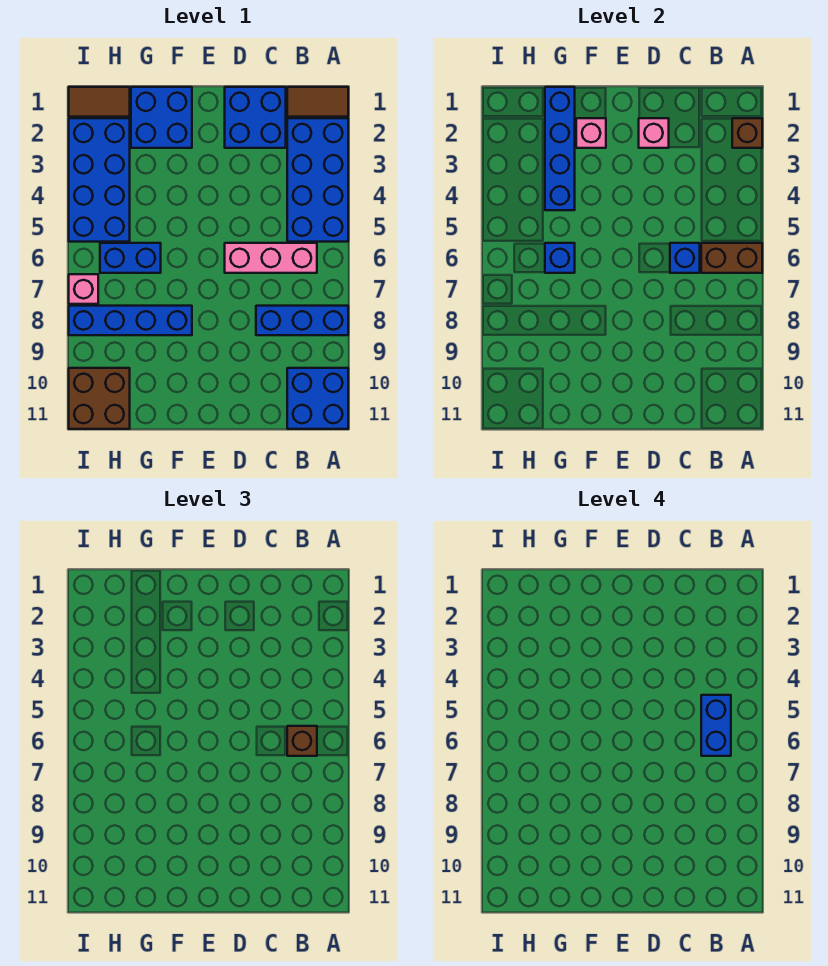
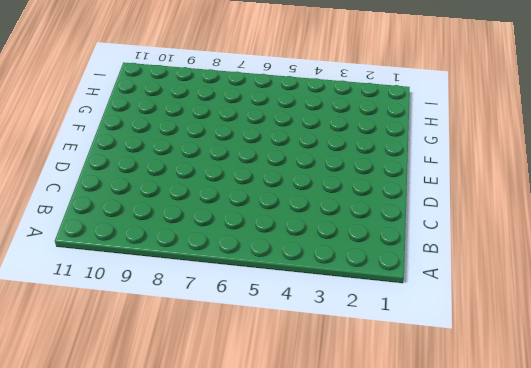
none -> brown 1x2 tile [287,87,348,117]
none -> blue 2x4 brick [287,118,348,242]
none -> blue 1x3 brick [256,306,348,335]

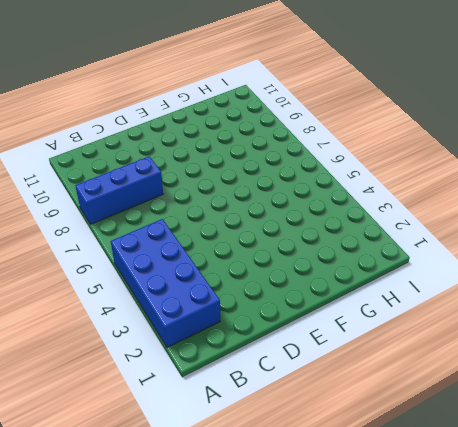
none -> brown 1x2 tile [287,87,348,117]
none -> blue 2x2 brick [287,368,348,429]
none -> pink 1x3 brick [225,243,317,273]

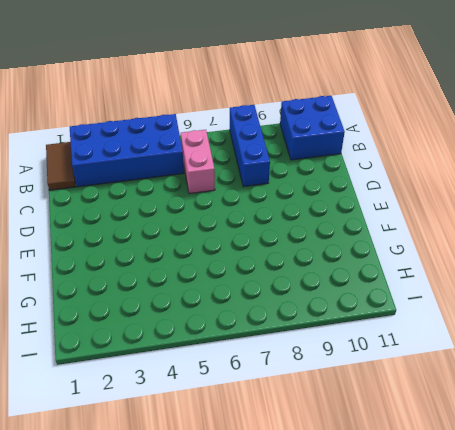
pink 1x2 brick [181,130,215,194] -> pink 1x3 brick [225,243,317,273]
none -> blue 2x2 brick [225,87,286,148]
none -> blue 2x2 brick [131,87,192,148]
none -> blue 1x4 brick [69,306,192,335]

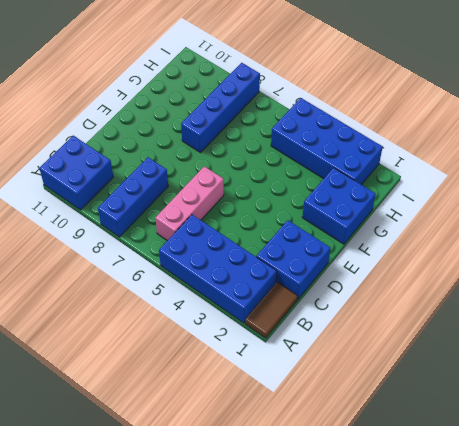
none -> blue 1x2 brick [100,243,161,273]
none -> brown 1x2 tile [69,87,130,117]
none -> brown 2x2 brick [69,368,130,429]

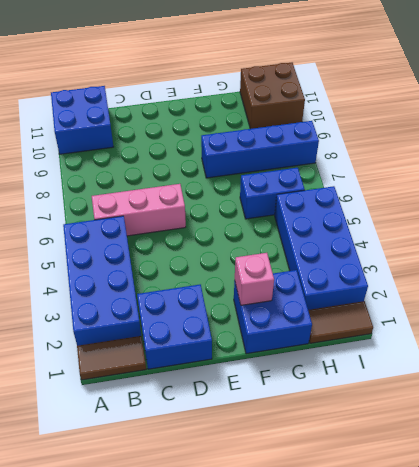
none -> blue 1x3 brick [256,306,348,335]
none -> pink 1x1 brick [69,274,98,304]
none -> brown 1x1 brick [732,118,762,148]

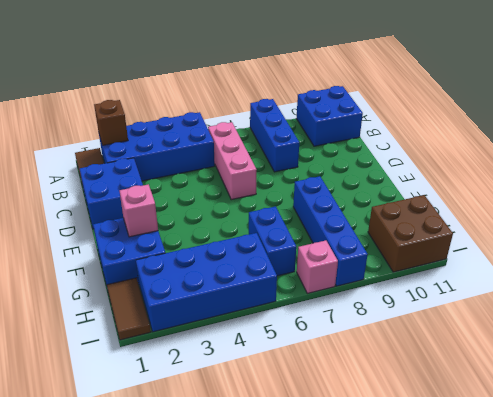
none -> brown 1x2 brick [701,243,762,273]
none -> blue 1x1 brick [670,243,700,273]
none -> pink 1x1 brick [639,118,669,148]

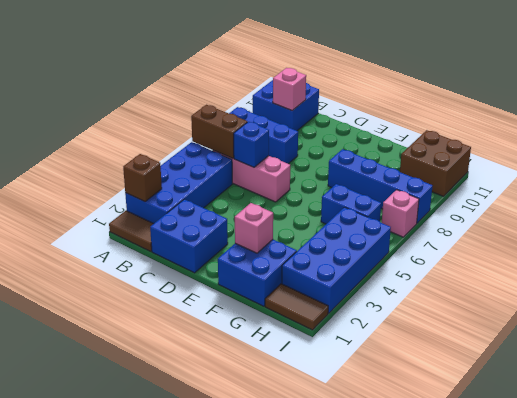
pink 1x1 brick [273,68,306,110] -> pink 1x1 brick moved to [639,118,669,148]
none -> blue 1x4 brick [545,87,575,210]
none -> blue 1x1 brick [545,243,575,273]
none -> brown 1x1 brick [287,726,317,756]

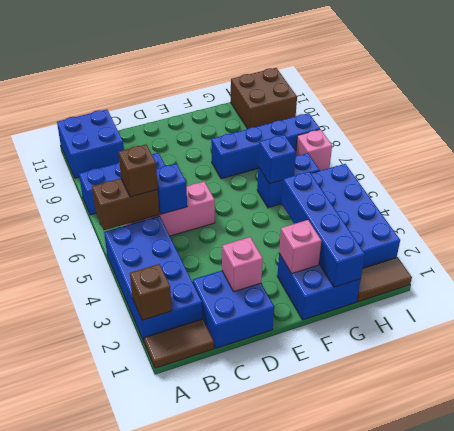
none -> blue 1x2 brick [701,695,731,756]

